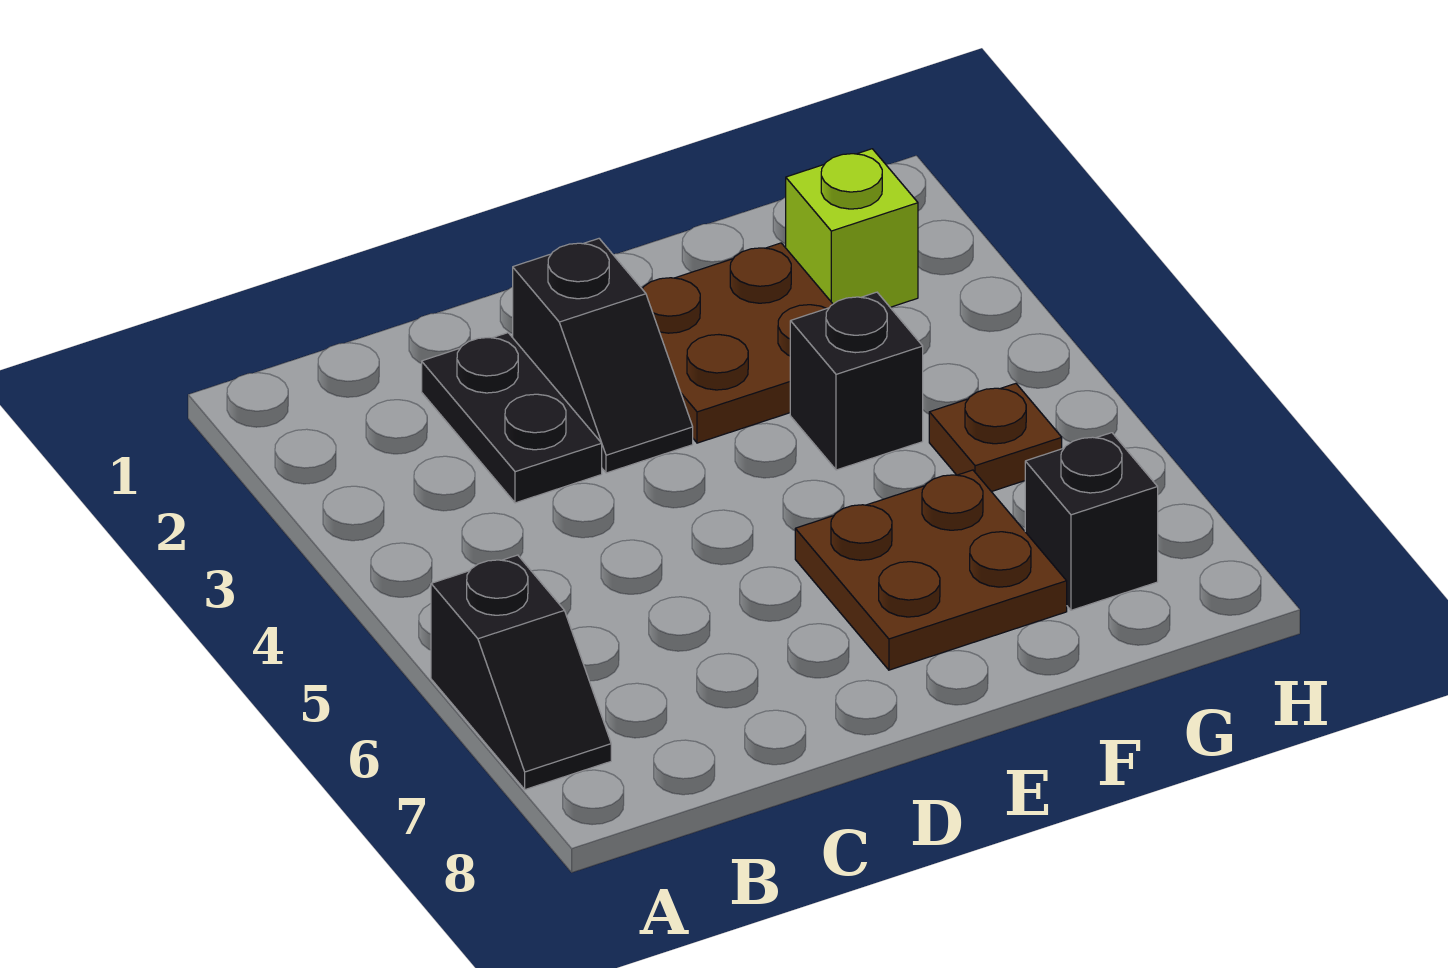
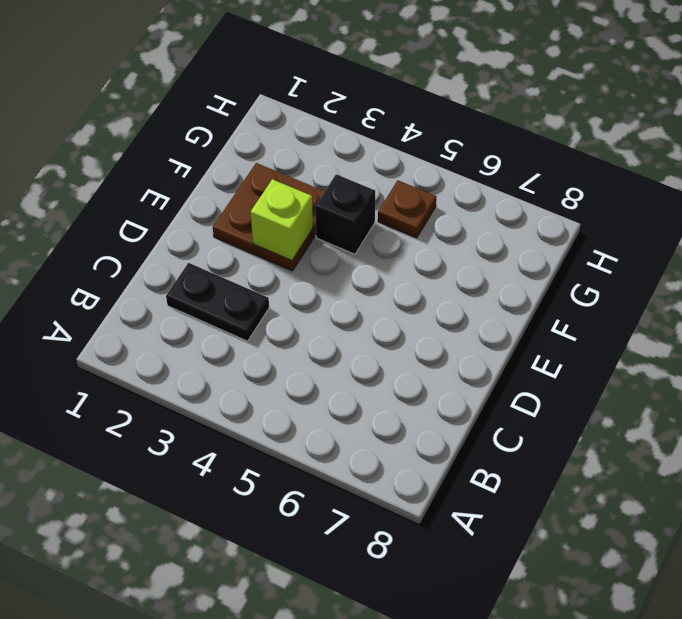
lime 1x1 brick [251,179,313,261] -> lime 1x1 brick moved to [786,149,918,308]
none -> black 1x2 slope [431,555,611,790]
none -> black 1x2 slope [513,239,693,473]

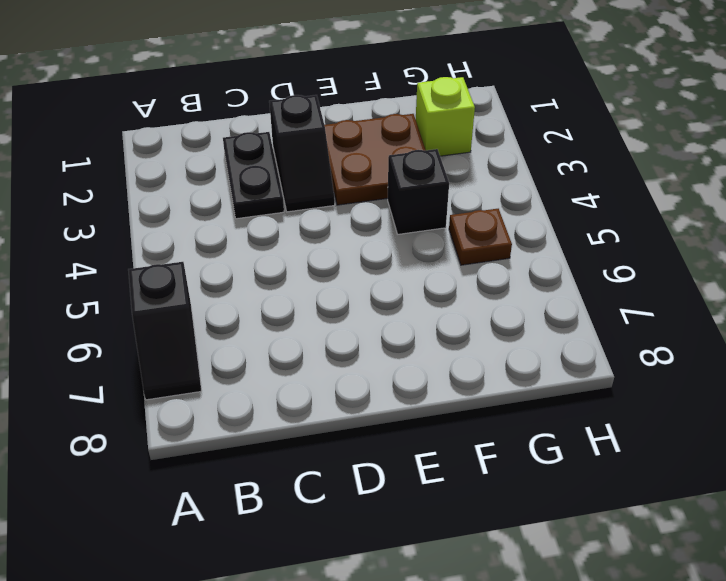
none -> brown 2x2 plate [795,470,1067,670]
none -> black 1x1 brick [1025,433,1158,610]

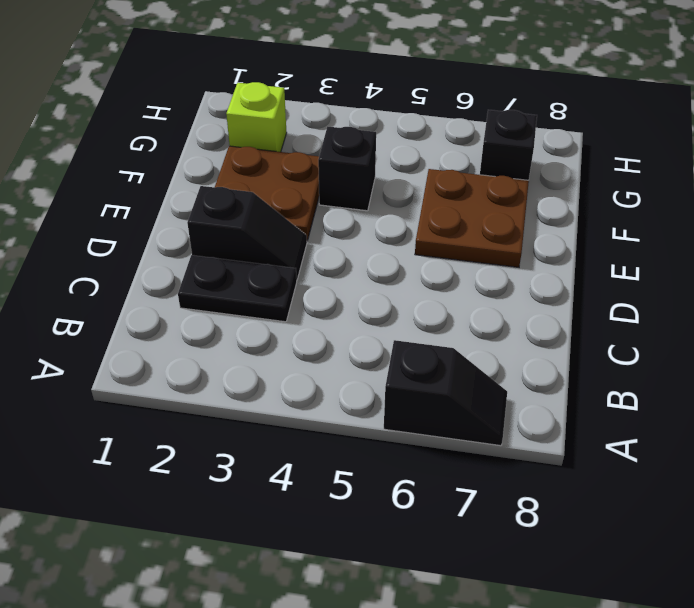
none -> brown 1x1 plate [929,384,1062,492]

